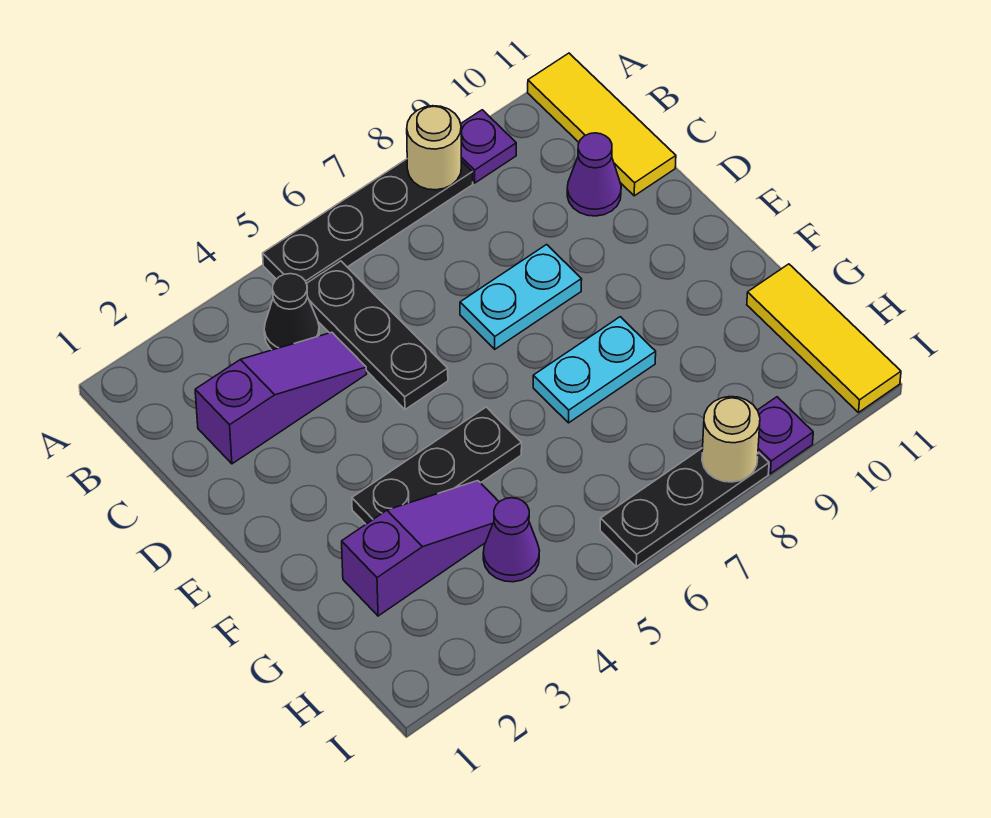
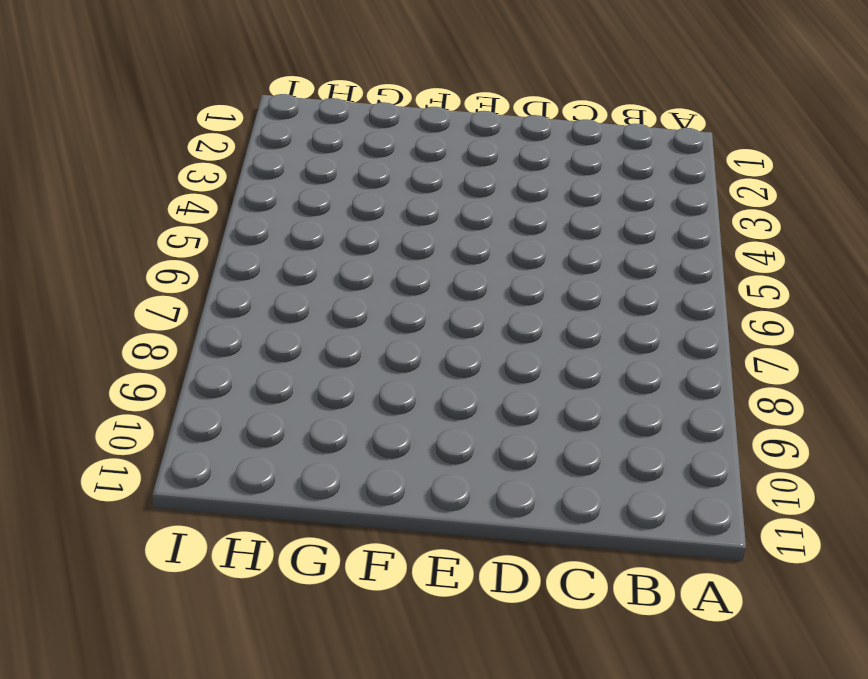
none -> black 1x4 plate [263,159,473,283]
none -> purple 1x1 plate [461,110,516,183]
none -> yellow 1x3 tile [528,53,676,196]

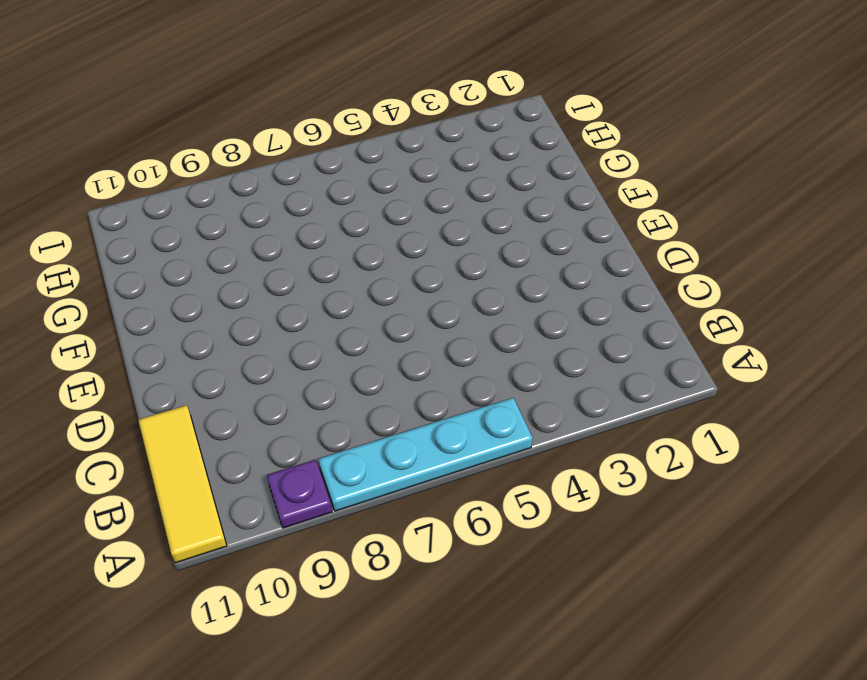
cyan 1x4 plate [318,398,532,511] -> black 1x4 plate [263,159,473,283]
none -> black 1x1 cone [264,274,319,350]
none -> black 1x3 plate [306,261,448,409]
none -> purple 1x3 slope [195,332,367,464]

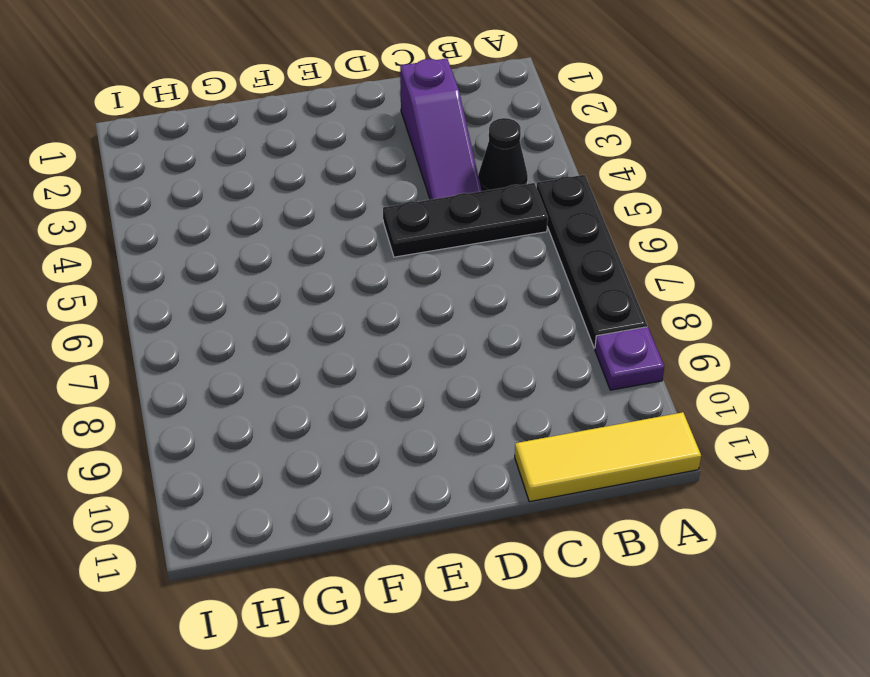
none -> purple 1x1 cone [567,133,621,216]
none -> cyan 1x2 plate [460,245,582,349]
none -> black 1x3 plate [352,407,522,524]

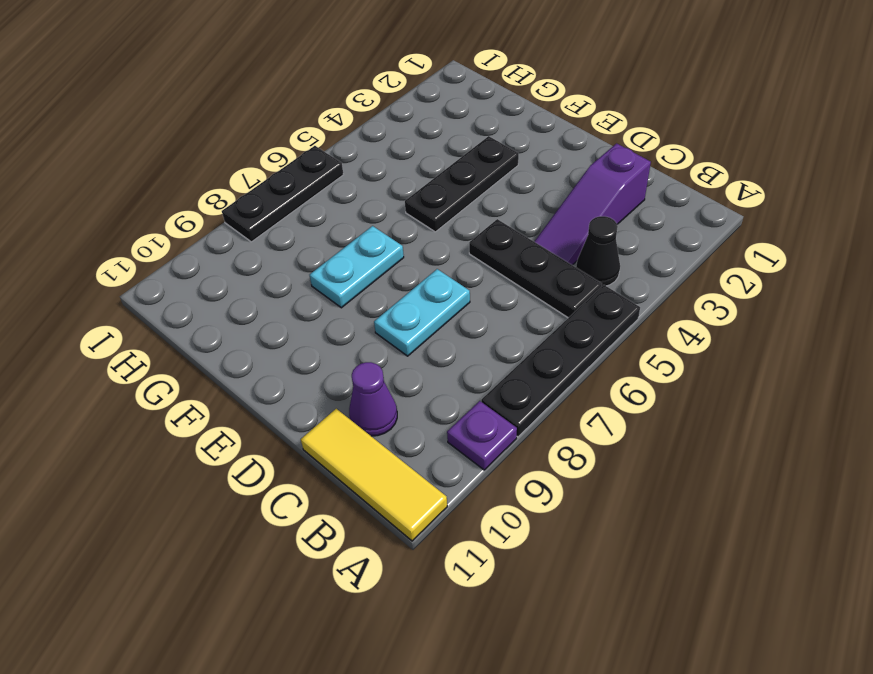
none -> purple 1x3 slope [342,481,499,616]
none -> yellow 1x3 tile [747,264,901,413]
none -> purple 1x1 cone [483,498,540,582]

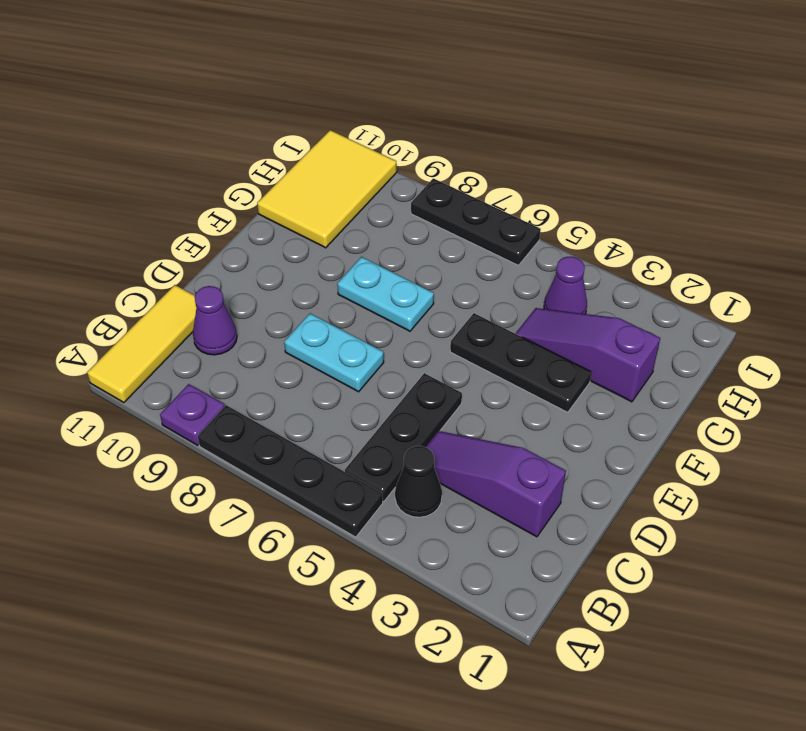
yellow 2x3 tile [257,130,397,248] -> yellow 1x3 tile [747,264,901,413]
none -> purple 1x1 plate [757,397,813,474]
none -> tan 1x1 round brick [407,106,461,190]
none -> tan 1x1 round brick [702,397,760,482]

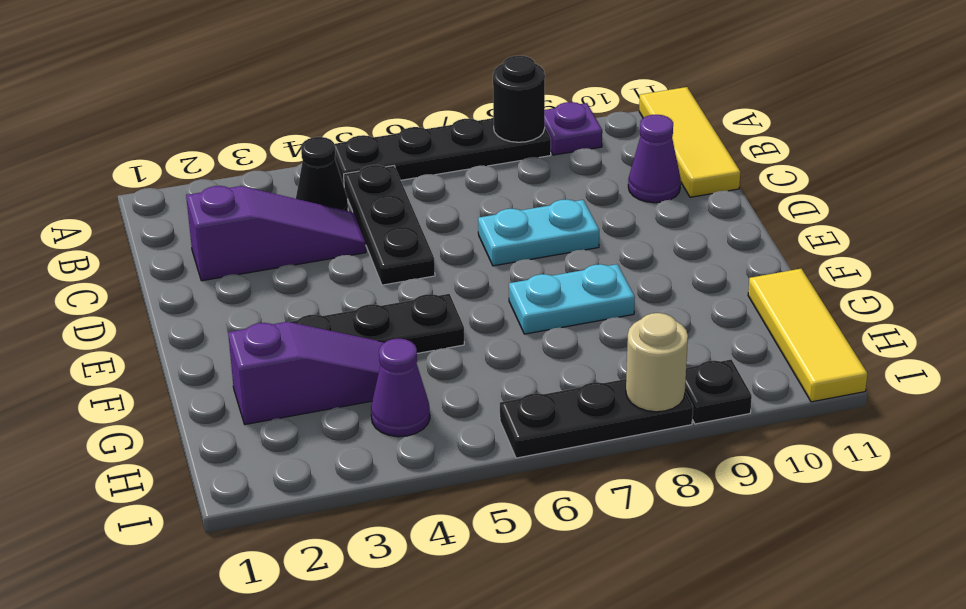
black 1x1 round brick [493,56,545,142] -> tan 1x1 round brick [407,106,461,190]
black 1x1 plate [685,359,752,424] -> purple 1x1 plate [757,397,813,474]

